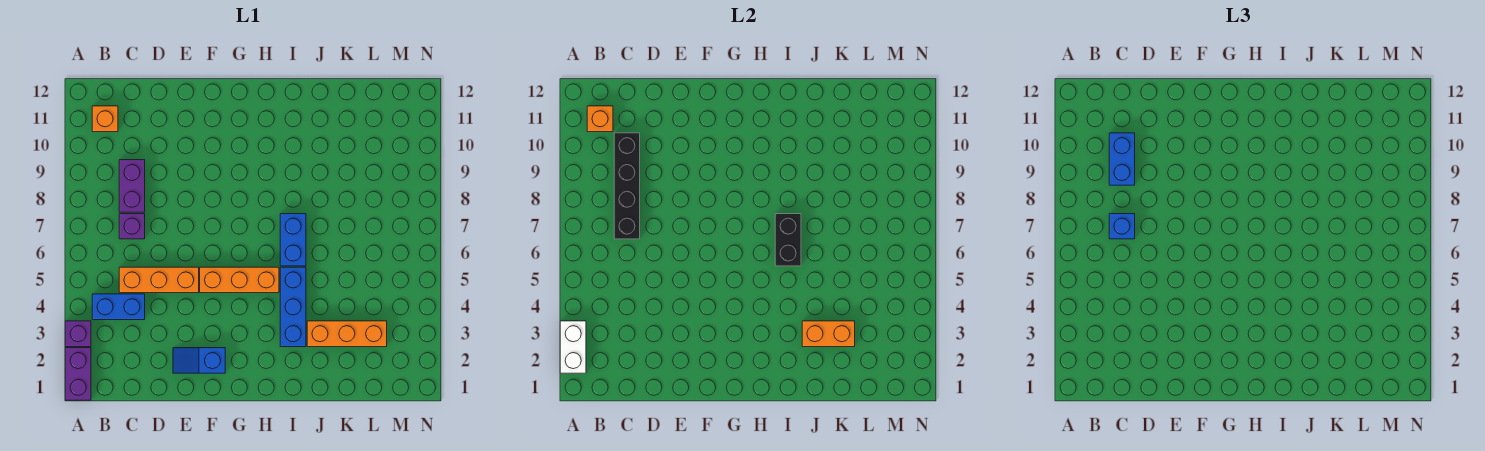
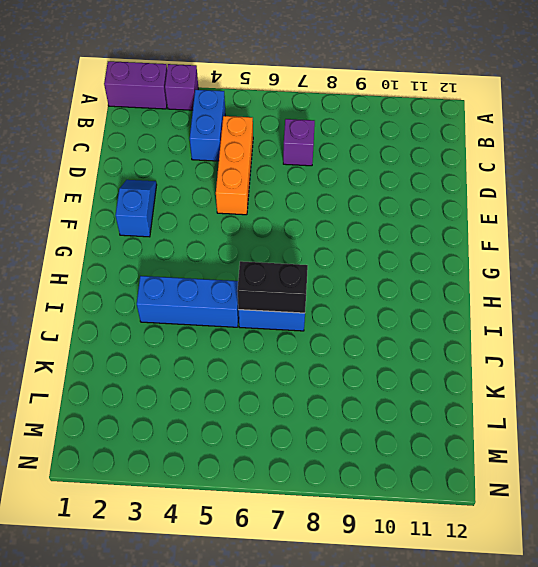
none -> orange 1x1 brick [92,106,118,132]
none -> purple 1x2 brick [119,160,145,212]
none -> orange 1x3 brick [200,267,279,293]

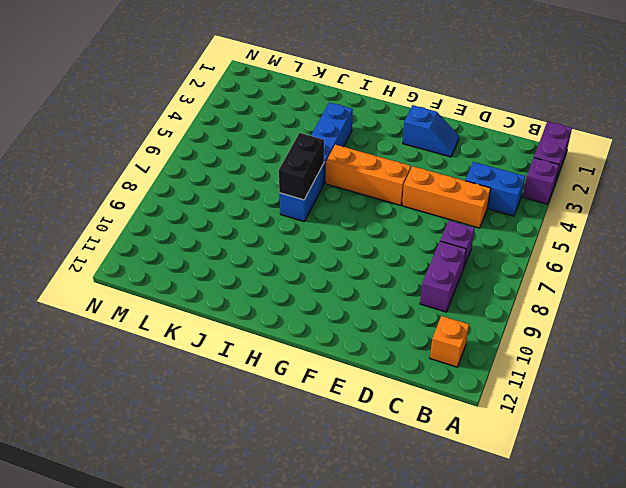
none -> orange 1x3 brick [307,321,387,347]
none -> white 1x2 brick [560,321,586,373]
none -> orange 1x1 brick [587,106,613,132]

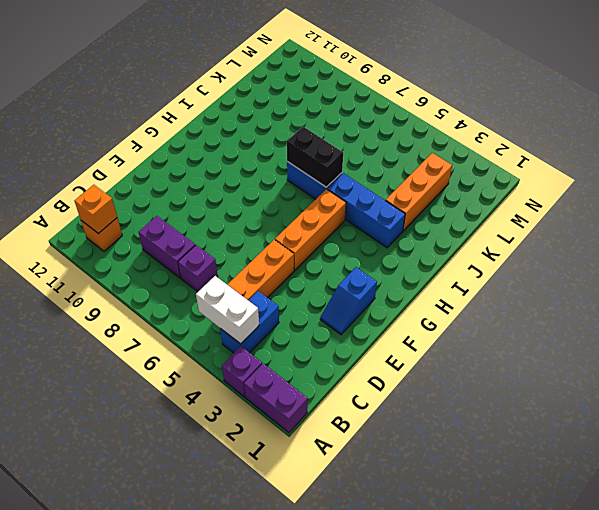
white 1x2 brick [196,276,259,344] -> white 1x2 brick moved to [560,321,586,373]
none -> black 1x4 brick [614,133,640,239]
none -> orange 1x2 brick [802,321,855,347]
none -> blue 1x1 brick [1109,214,1135,239]

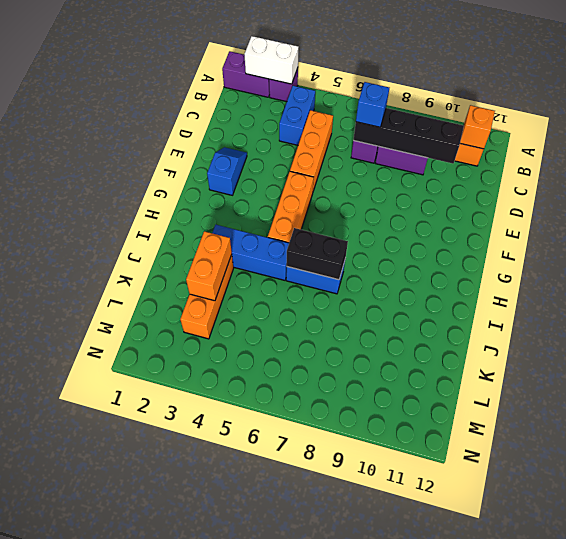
none -> blue 1x2 brick [1109,133,1135,185]

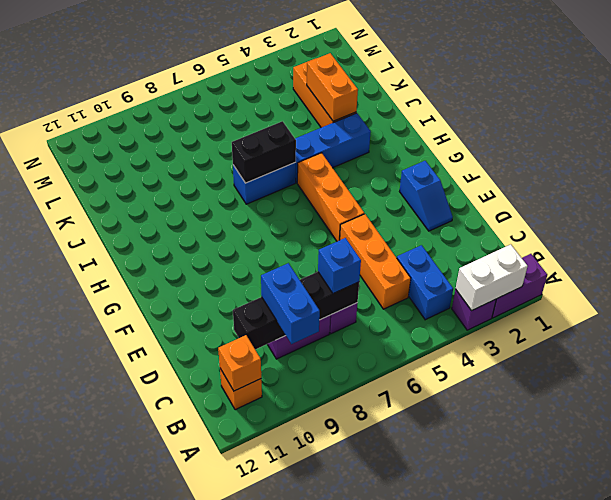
blue 1x2 brick [261,263,320,344] -> blue 1x2 brick turned to [1109,133,1135,185]

